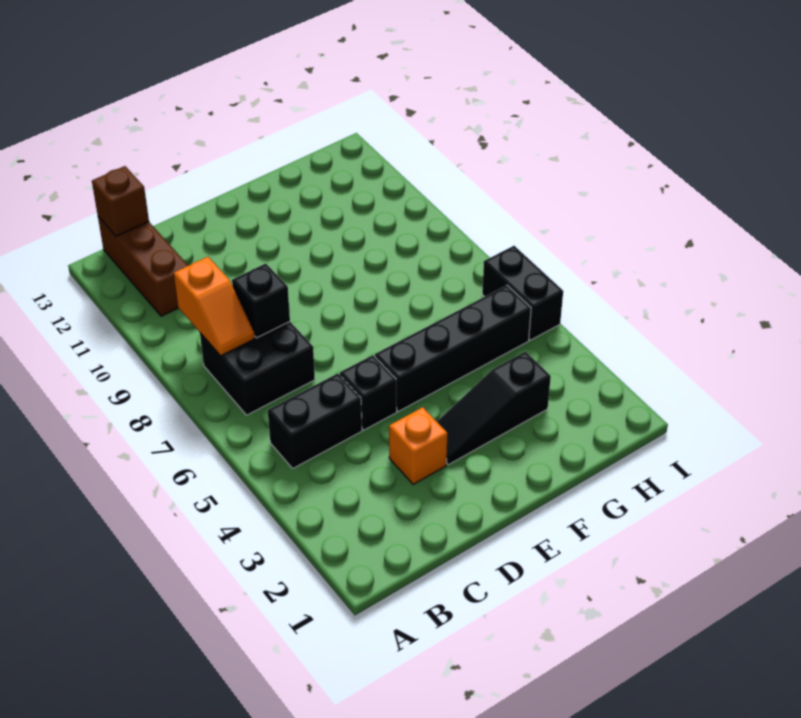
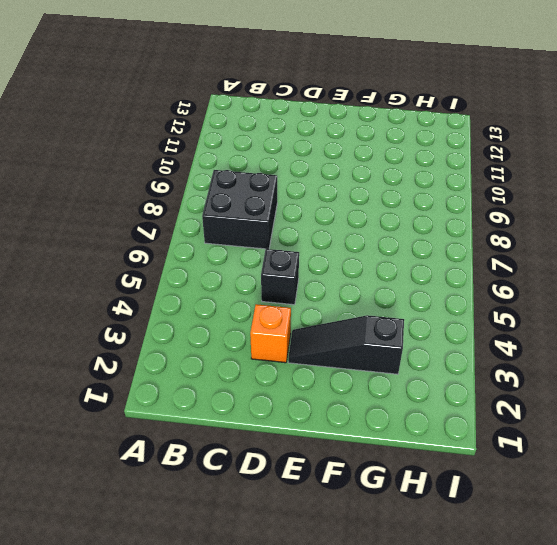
none -> black 1x2 brick [268,373,362,468]
none -> brown 1x3 brick [98,217,188,316]

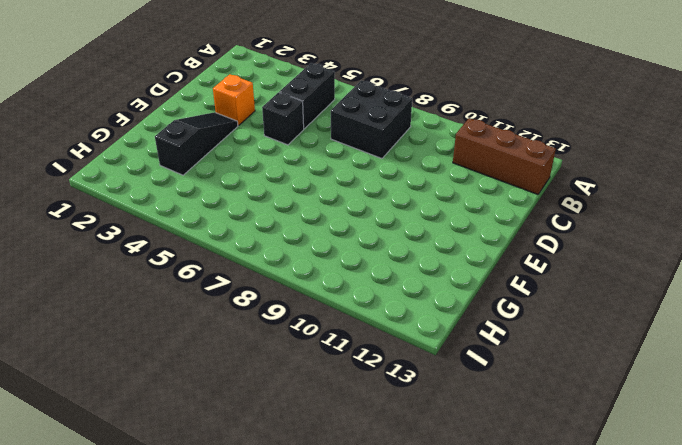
none -> black 1x4 brick [375,285,531,412]
none -> black 1x2 brick [482,246,563,340]

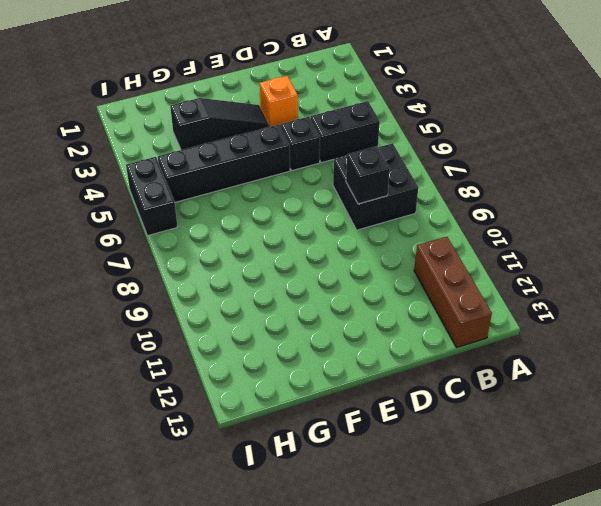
none -> orange 1x2 slope [174,257,255,356]
none -> brown 1x1 brick [92,166,149,236]

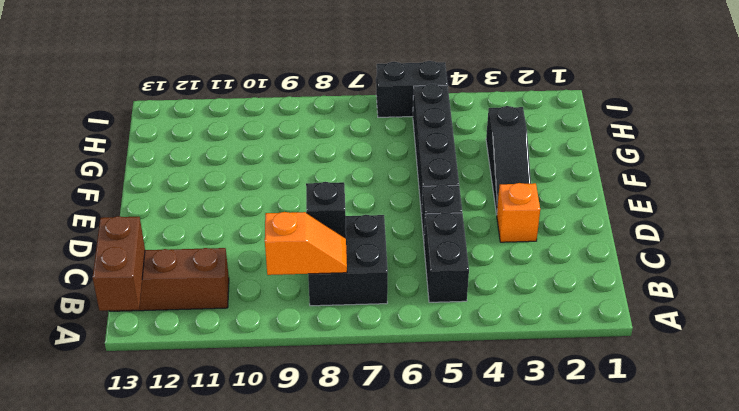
brown 1x2 brick [92,216,145,311] -> brown 1x1 brick [92,166,149,236]

